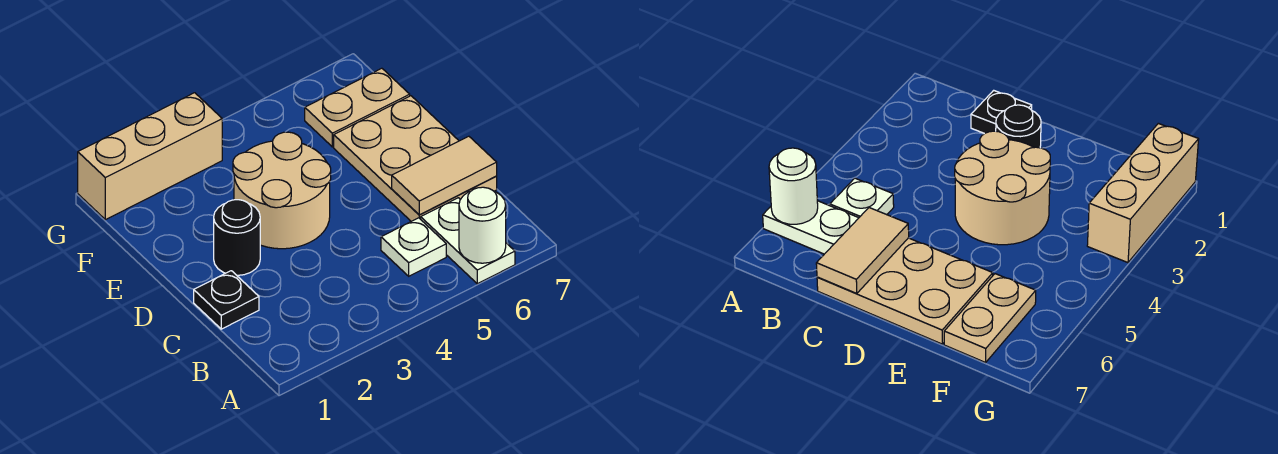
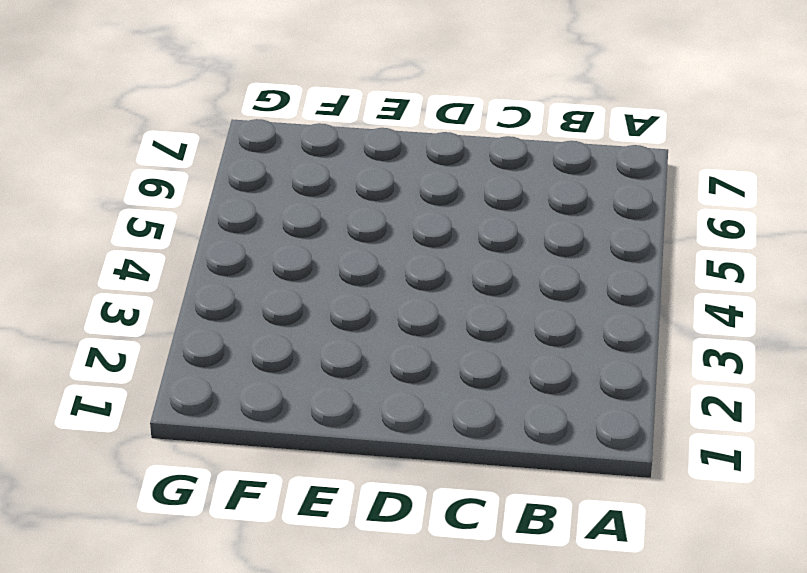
none -> white 1x2 plate [421,198,515,284]
none -> white 1x1 plate [381,218,446,276]

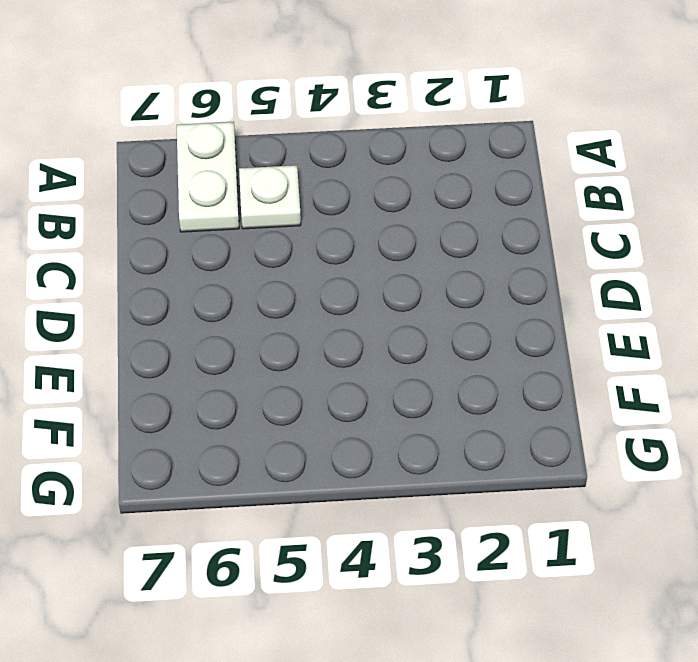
none -> black 1x1 plate [194,271,259,329]
none -> tan 2x3 plate [334,96,497,221]

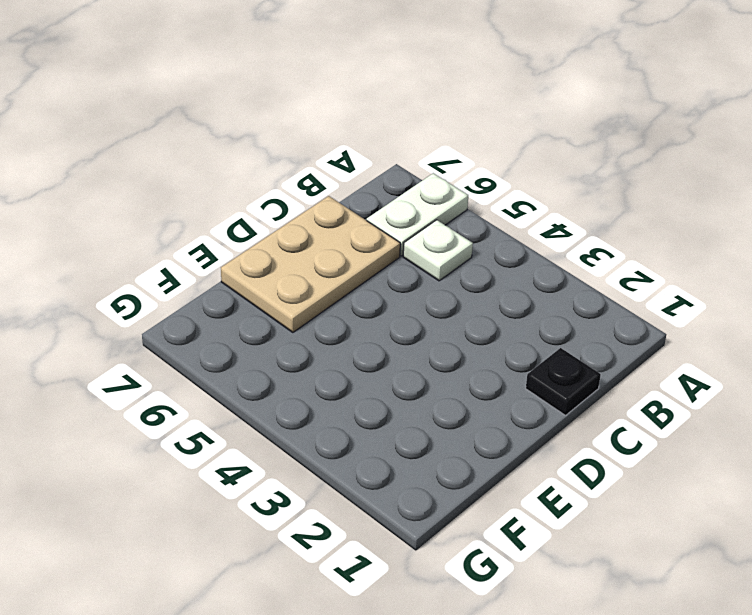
none -> black 1x1 round brick [214,200,260,275]
none -> tan 2x2 round brick [233,132,331,249]

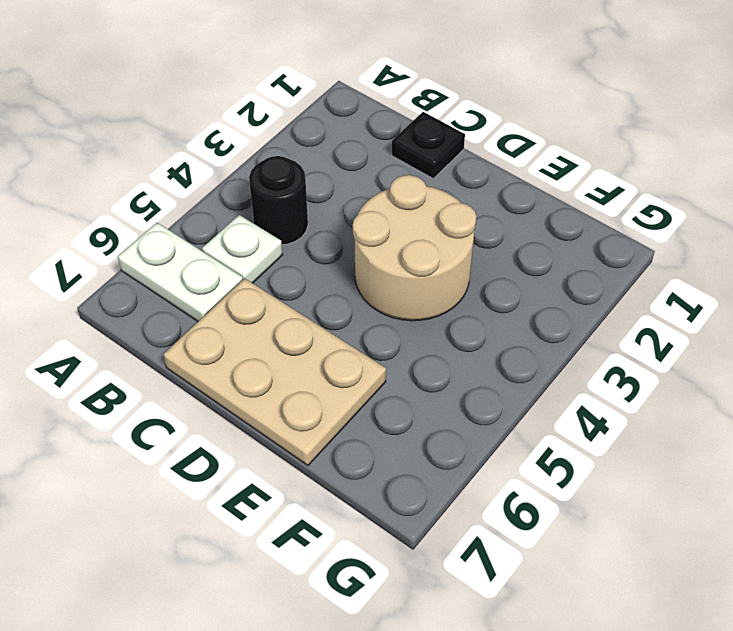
black 1x1 round brick [249,156,308,245] -> black 1x1 round brick moved to [214,200,260,275]
none -> tan 1x2 plate [305,68,410,147]
none -> tan 1x3 brick [78,93,222,220]

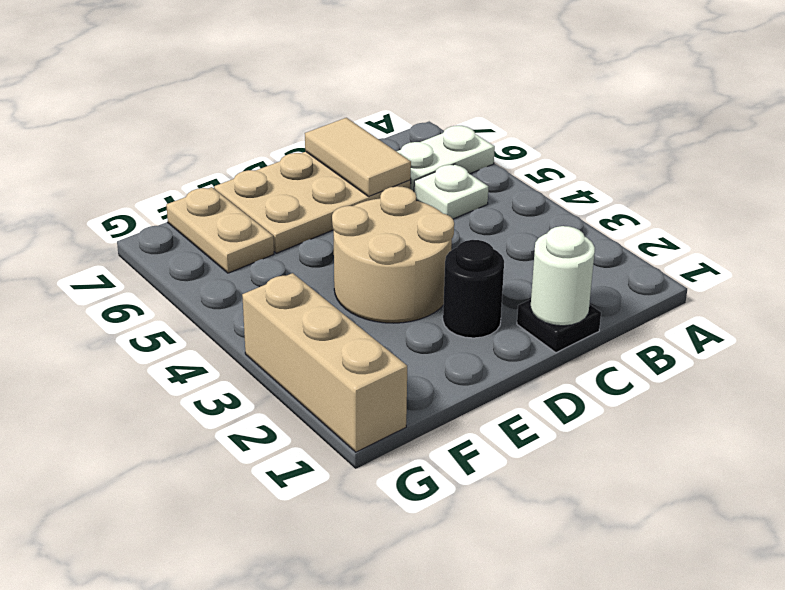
white 1x1 round brick [530,226,595,326] -> white 1x1 round brick moved to [459,187,506,263]

